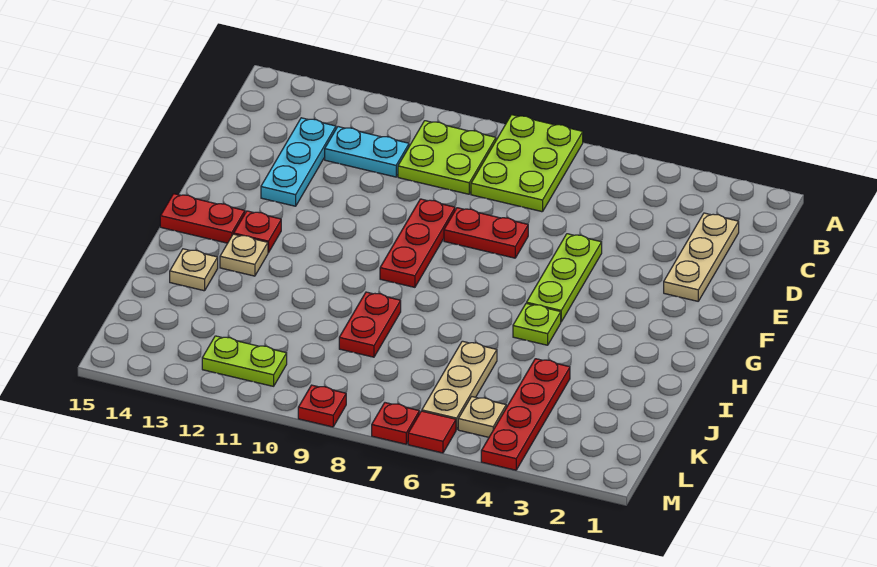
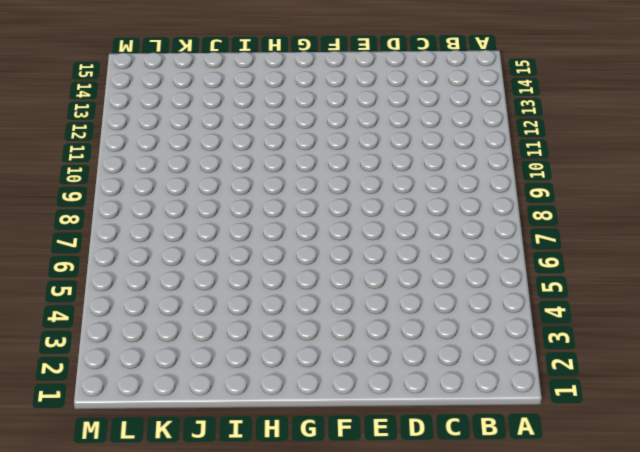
none -> lime 2x3 plate [471,115,583,212]
none -> lime 2x2 plate [398,121,496,194]
none -> tan 1x3 plate [664,213,739,301]

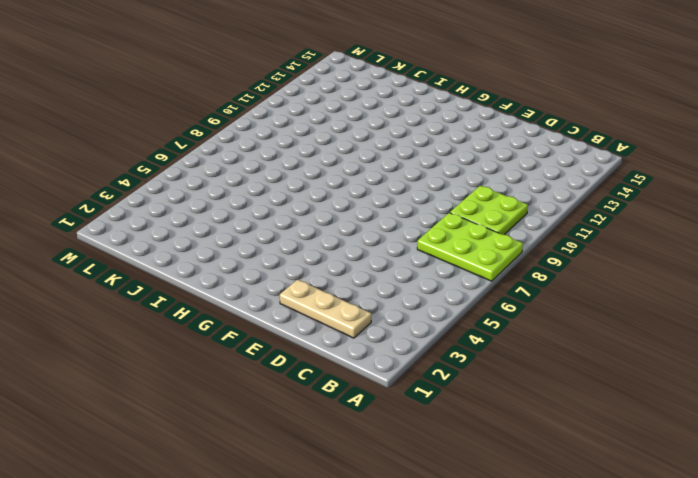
none -> cyan 1x2 plate [325,127,409,177]
none -> cyan 1x3 plate [261,118,336,206]
none -> lime 1x3 plate [527,234,602,322]

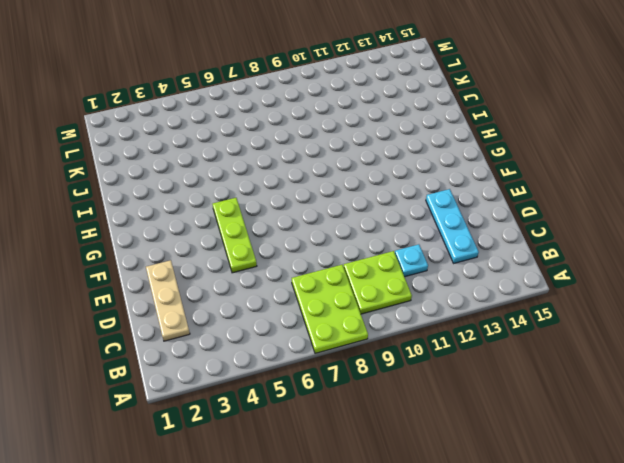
cyan 1x1 plate [395,244,428,277] -> cyan 1x2 plate [325,127,409,177]
none -> red 1x2 plate [444,208,528,258]
none -> red 1x3 plate [380,199,455,287]
none -> red 1x1 plate [234,211,281,253]

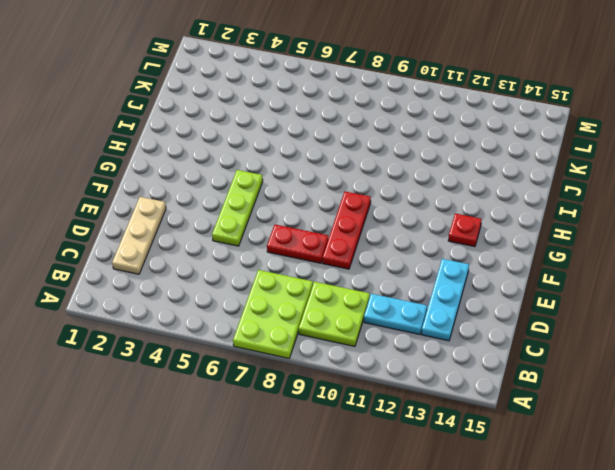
none -> red 1x2 plate [160,194,245,243]
none -> lime 1x1 plate [513,303,561,345]
none -> tan 1x1 plate [220,234,268,276]

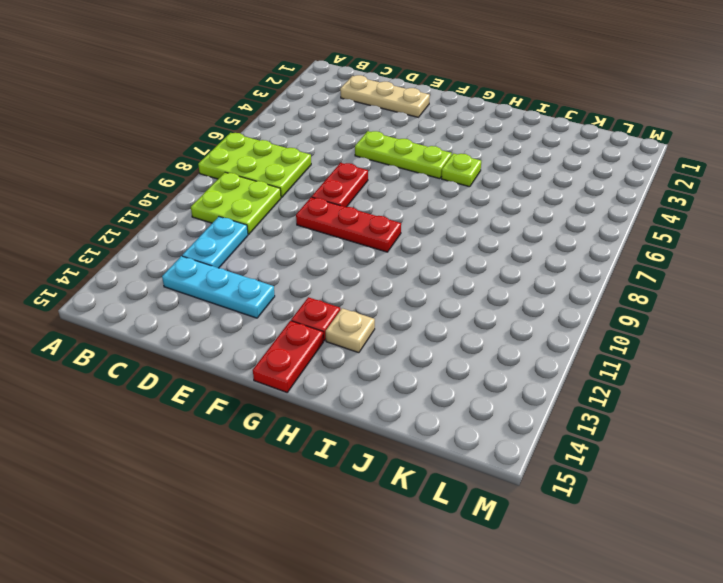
none -> red 1x2 plate [339,292,401,357]
none -> tan 1x1 plate [170,249,218,291]
none -> red 1x4 plate [481,359,570,470]

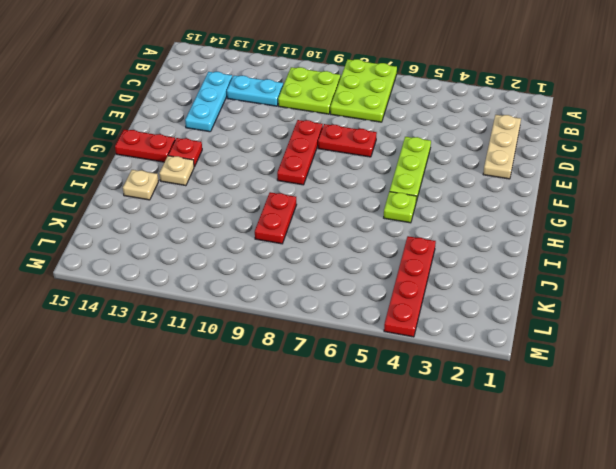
none -> tan 1x3 plate [422,341,497,430]
none -> tan 1x1 plate [458,397,506,437]
none -> lime 1x2 plate [202,336,287,386]

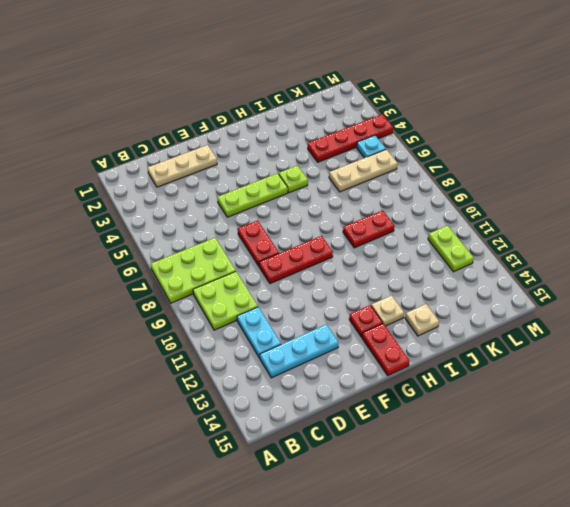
cyan 1x1 plate [357,135,386,158] -> tan 1x1 plate [458,397,506,437]
none -> red 1x1 tile [408,411,456,453]
none -> red 1x1 plate [372,403,419,444]
none -> red 1x1 plate [298,385,346,427]

